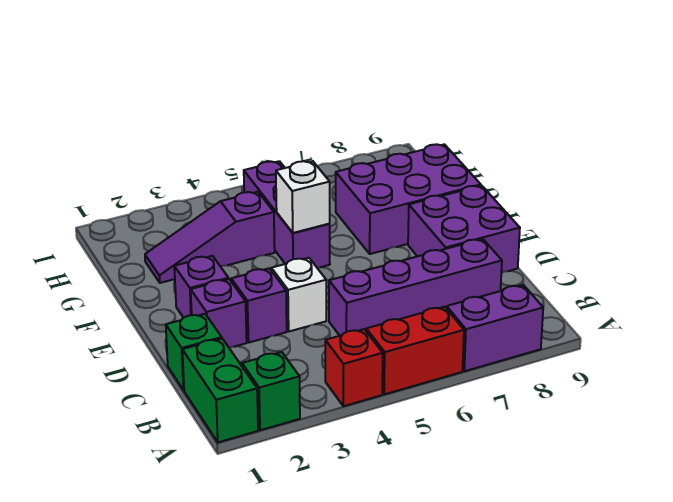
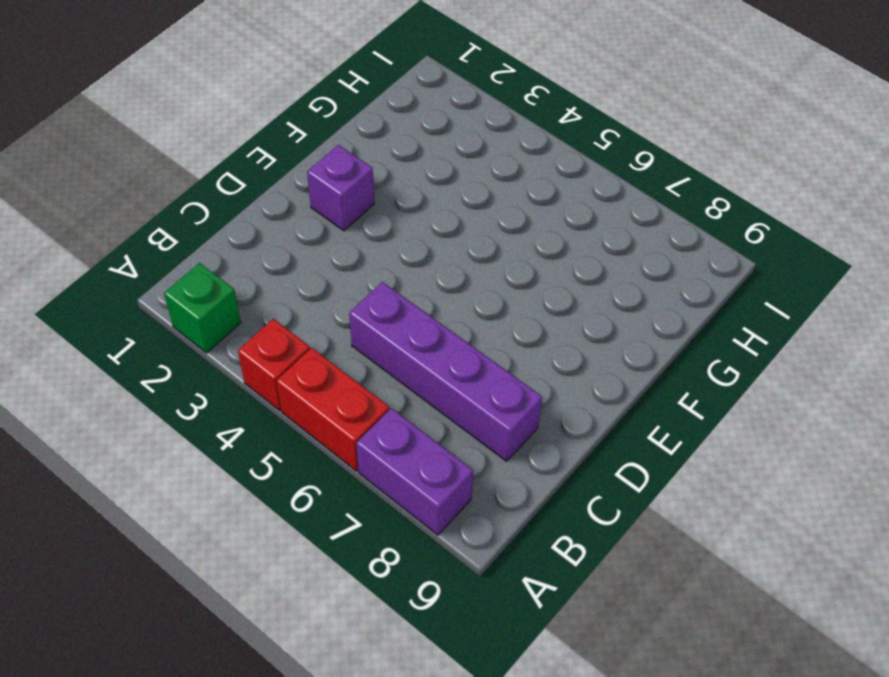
none -> green 1x2 brick [182,339,258,442]
none -> green 1x1 brick [166,314,222,390]
none -> purple 1x1 brick [191,279,247,348]

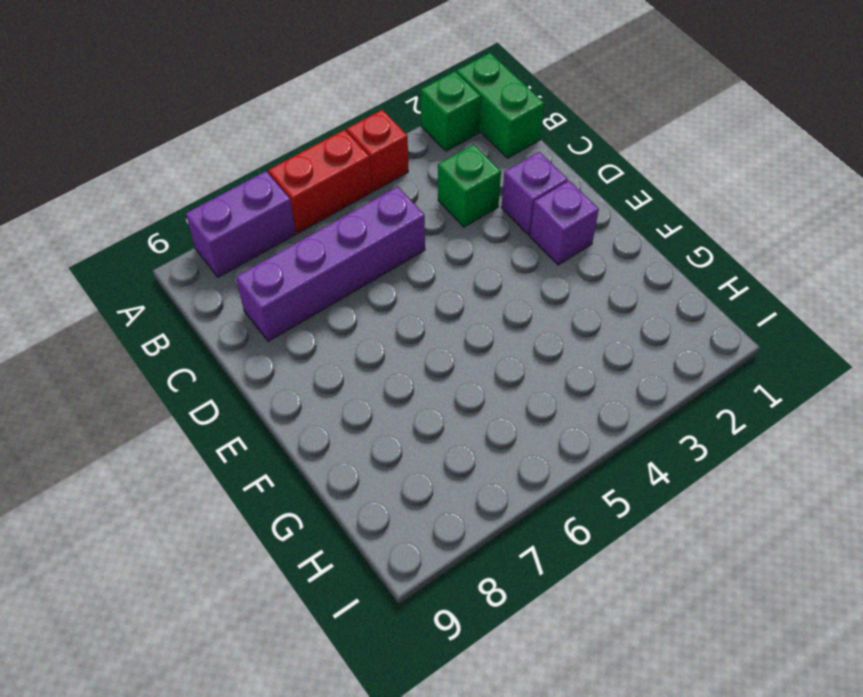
green 1x1 brick [438,144,501,227] -> green 1x1 brick moved to [166,314,222,390]
none -> purple 1x1 brick [231,268,287,342]
none -> white 1x1 brick [271,258,326,331]
none -> purple 2x2 brick [408,186,520,273]

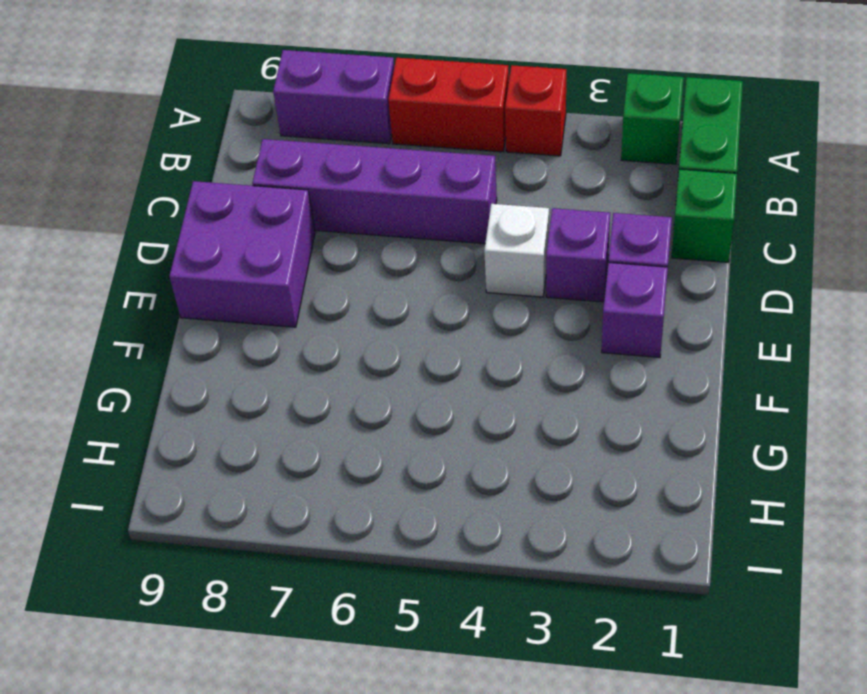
none -> purple 1x3 brick [244,161,330,268]
none -> purple 2x3 brick [336,144,481,254]
none -> purple 1x3 slope [145,192,275,283]

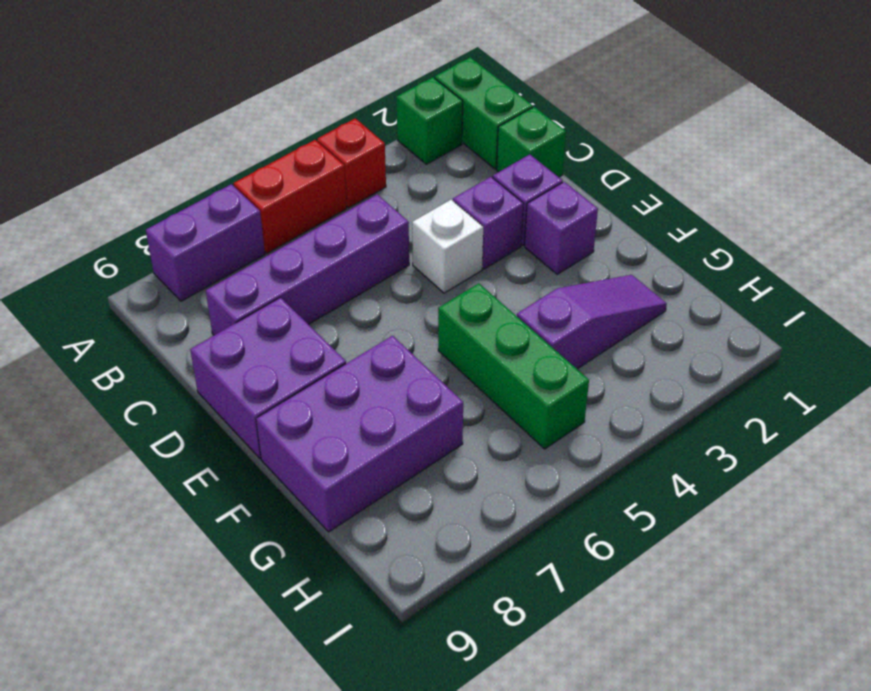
green 1x3 brick [438,283,589,449] -> purple 1x3 brick [244,161,330,268]
none -> white 1x1 brick [276,161,330,233]

